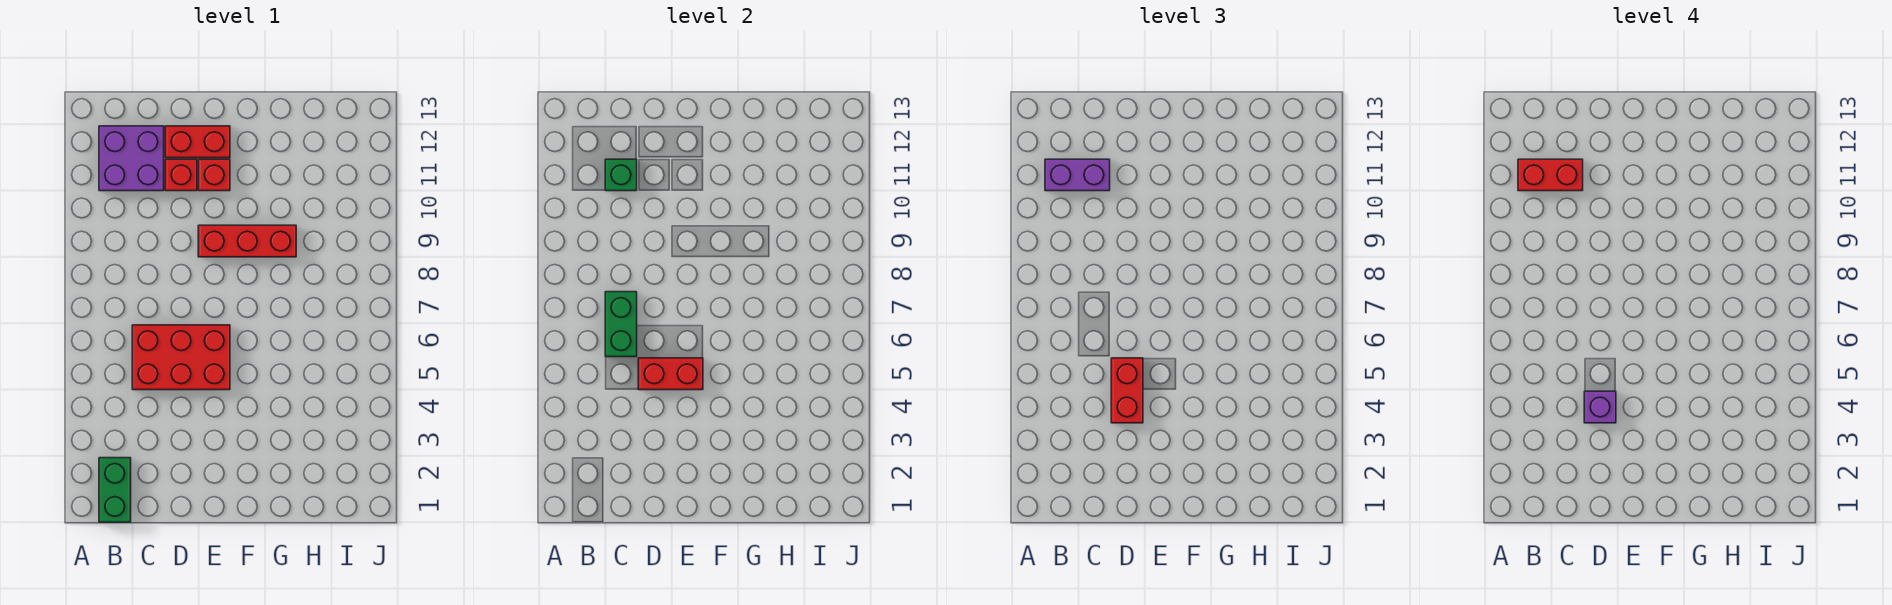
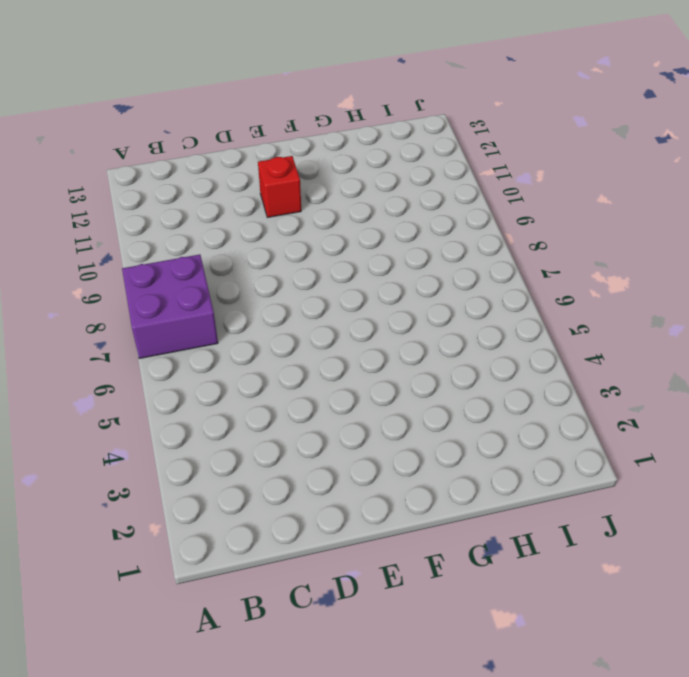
purple 2x2 brick [122,254,218,359] -> purple 2x2 brick moved to [99,126,164,191]
none -> green 1x2 brick [99,458,131,522]
none -> red 2x3 brick [132,325,230,390]
none -> red 1x1 brick [165,159,197,191]

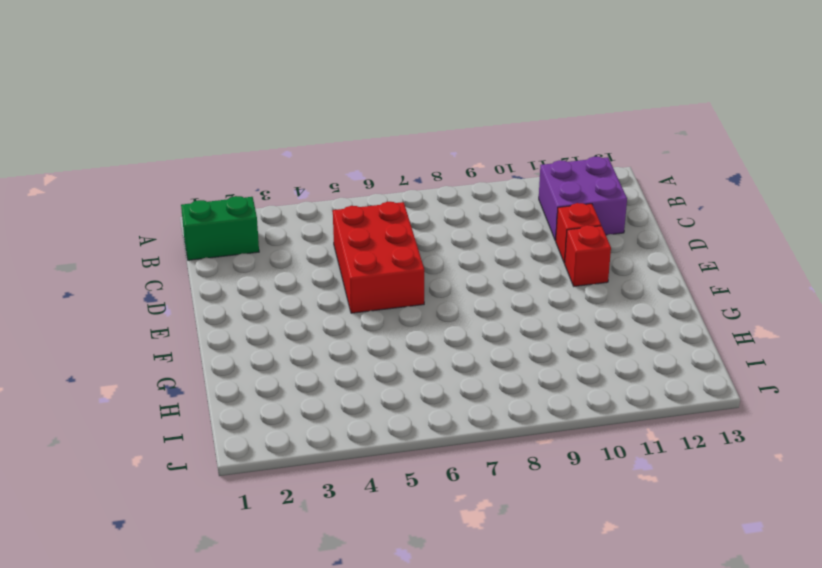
none -> red 1x2 brick [165,126,230,158]
none -> red 1x3 brick [198,225,296,257]
none -> green 1x2 brick [605,292,637,357]

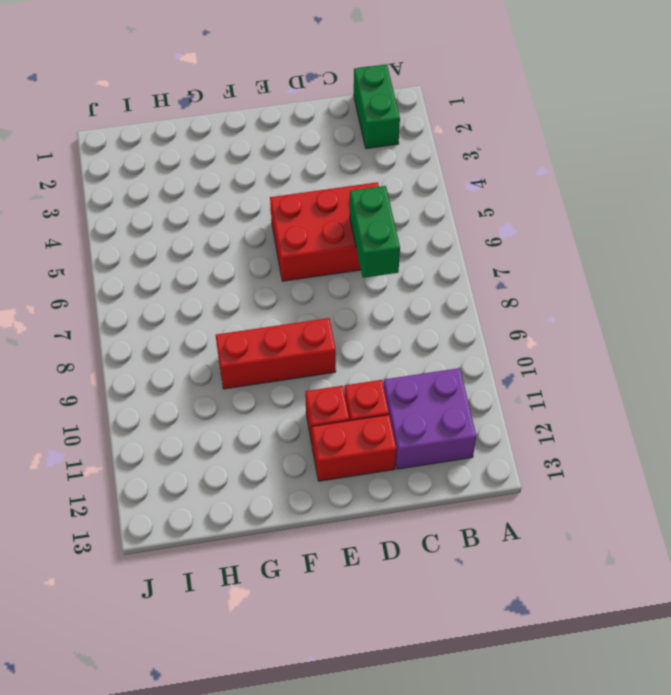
none -> green 1x1 brick [605,159,637,191]
none -> red 1x2 brick [638,358,703,390]
none -> purple 1x2 brick [1045,159,1110,191]

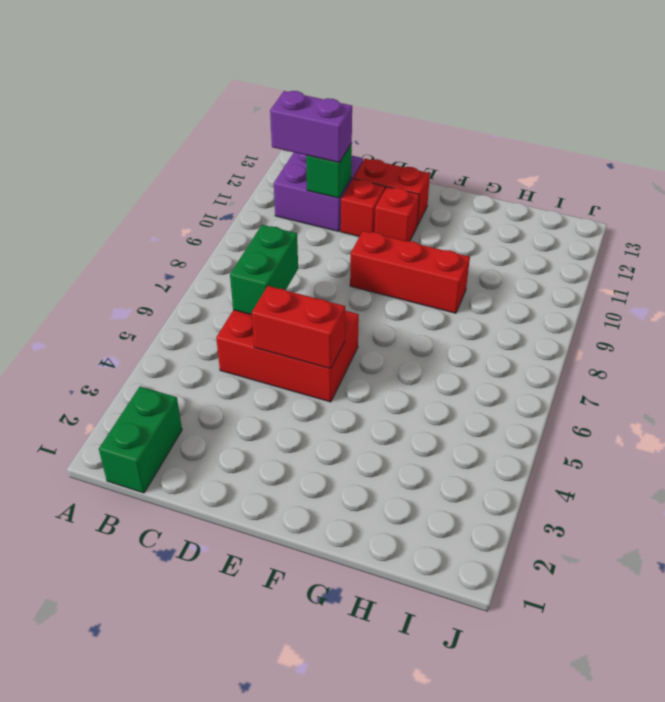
none -> red 1x2 brick [1111,358,1143,423]
none -> red 1x2 brick [1518,159,1583,191]
none -> purple 1x1 brick [1584,391,1616,423]

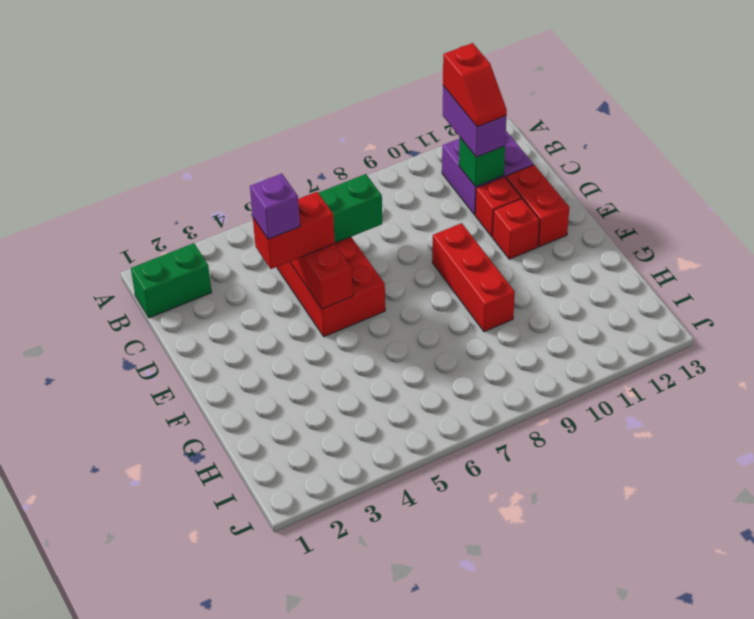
red 1x2 slope [443,43,507,127] -> red 1x2 brick [1518,159,1583,191]

